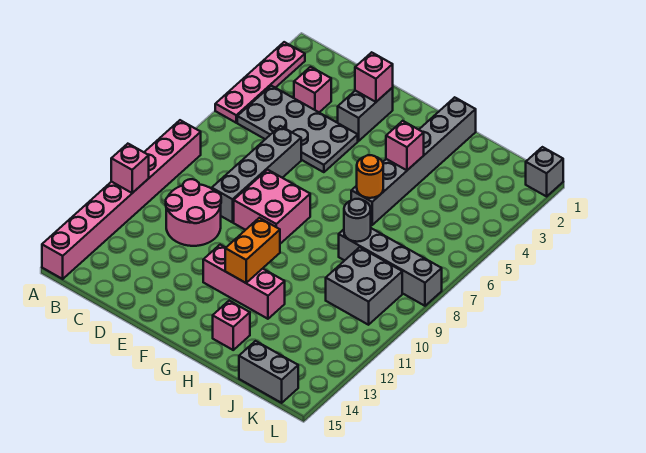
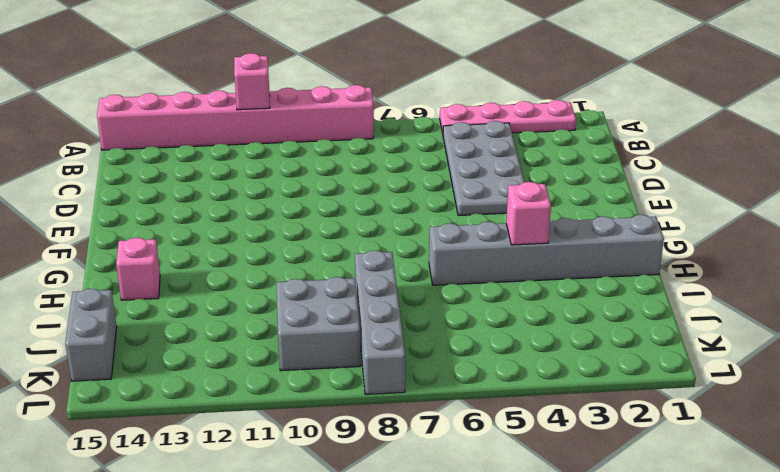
none -> pink 1x1 brick [294,67,331,112]
none -> pink 2x2 round brick [166,179,221,246]
none -> grey 1x4 brick [212,126,301,222]

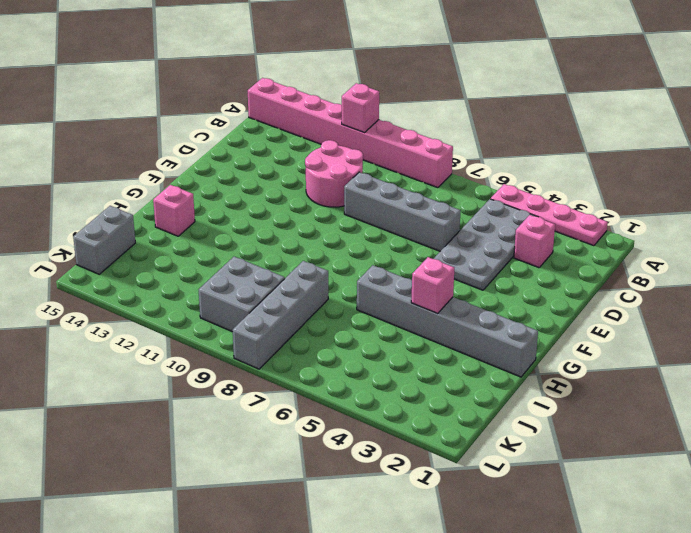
none -> grey 1x2 brick [338,88,393,141]
none -> pink 2x2 brick [234,170,310,244]
none -> pink 1x3 brick [203,245,285,319]

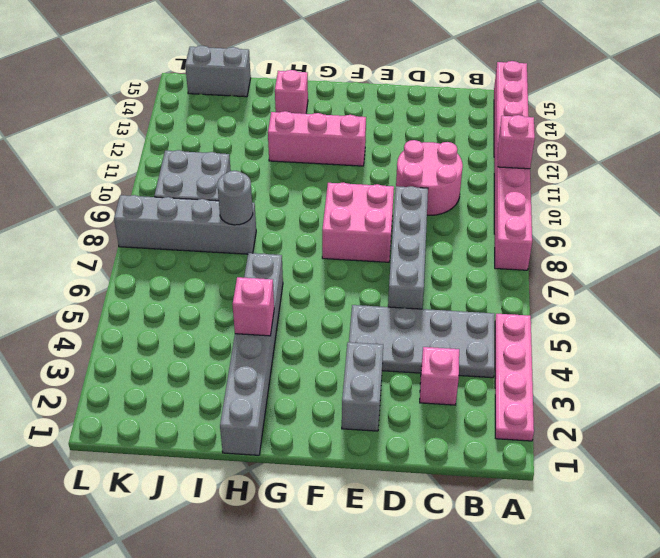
none -> grey 1x1 brick [526,147,563,196]
none -> pink 1x1 brick [355,52,393,102]
none -> orange 1x2 brick [225,218,280,283]

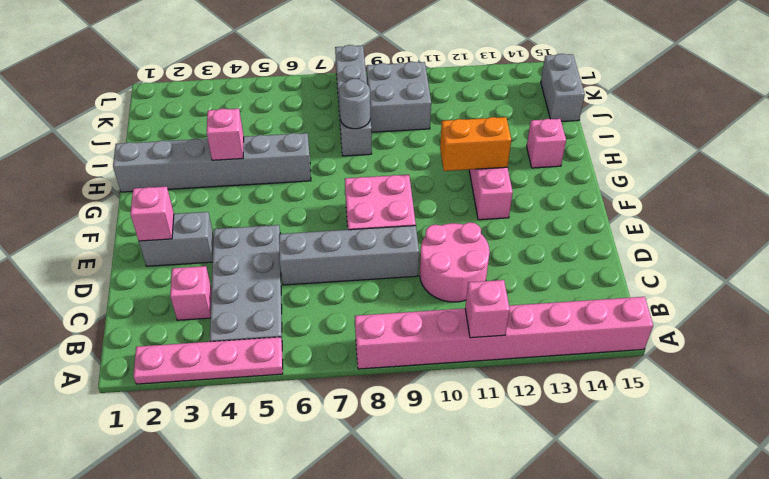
none -> grey 1x1 brick [526,147,563,196]
none -> orange 1x1 round brick [357,155,383,198]

